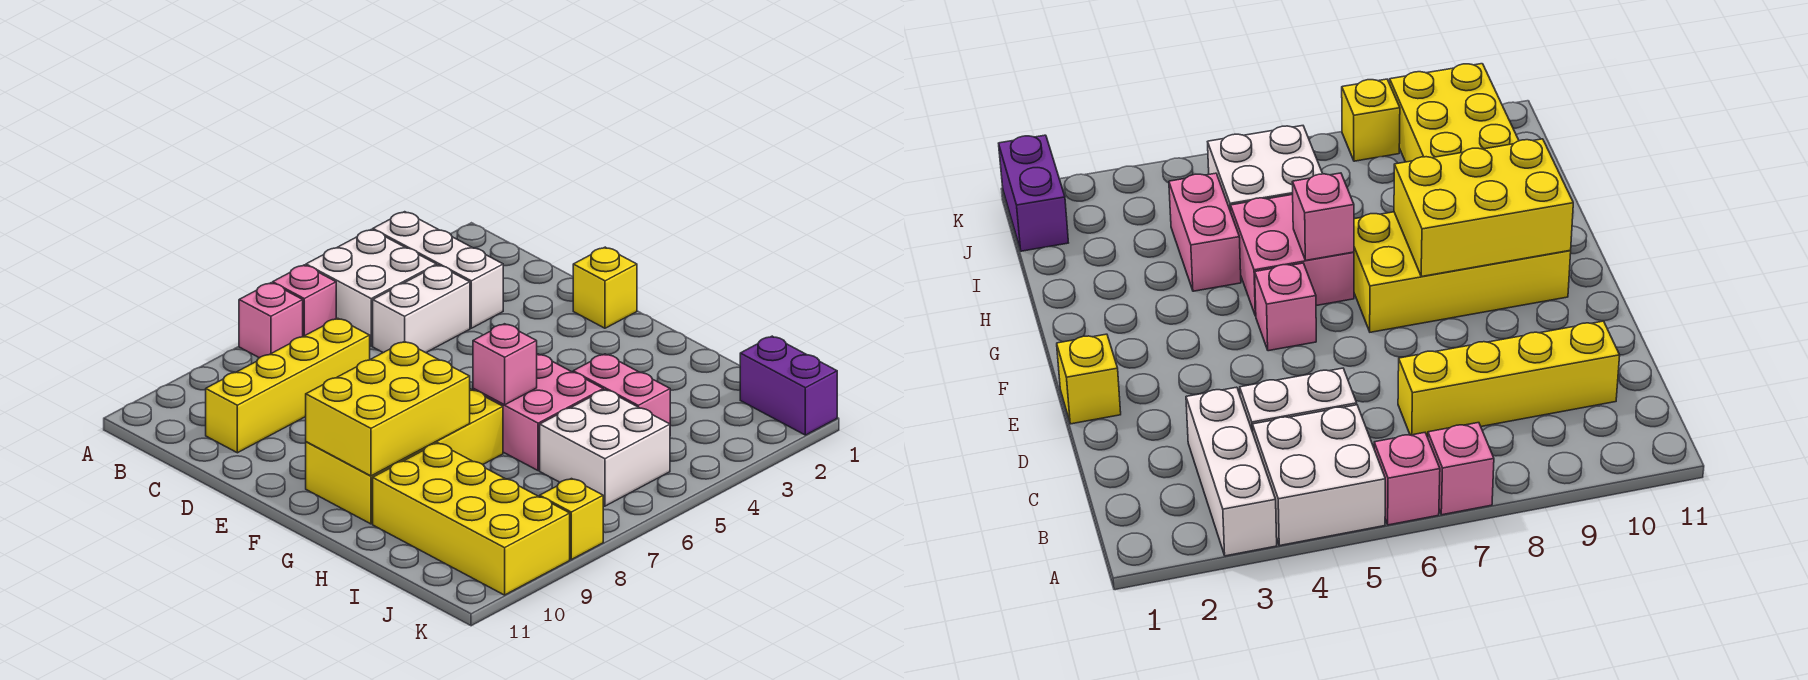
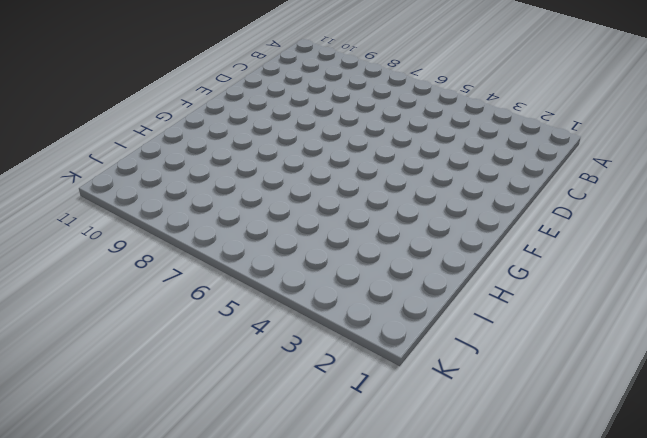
none -> white 1x3 brick [373,212,503,328]
none -> white 2x2 brick [306,229,436,346]
none -> pink 1x1 brick [273,265,336,336]

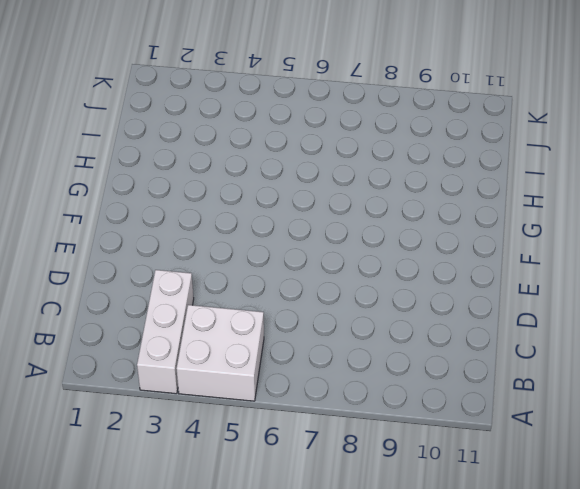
none -> pink 1x1 brick [273,265,336,336]
none -> pink 1x1 brick [239,283,303,358]
none -> white 1x2 brick [373,265,470,353]

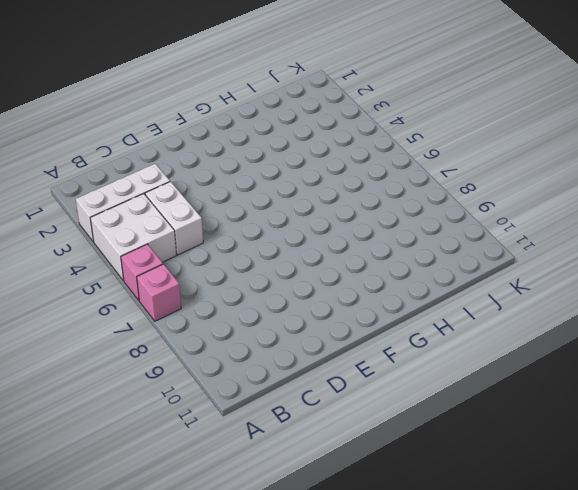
none -> yellow 1x4 brick [206,318,370,453]
none -> yellow 1x1 brick [573,247,637,328]
none -> pink 1x1 brick [1255,263,1316,351]

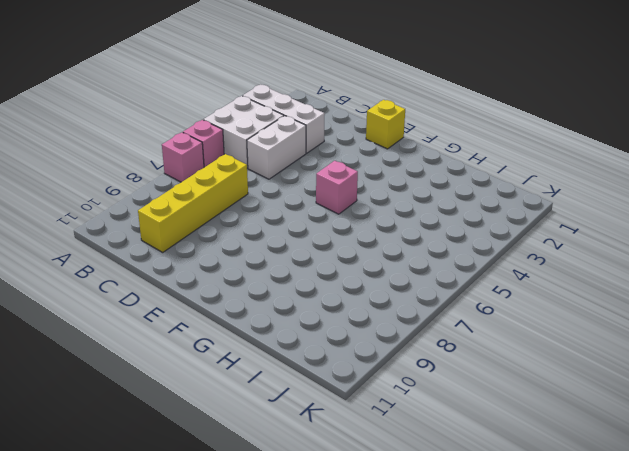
none -> yellow 2x4 brick [306,389,503,524]
none -> pink 2x2 brick [473,354,603,471]
none -> pink 1x2 brick [573,354,670,424]

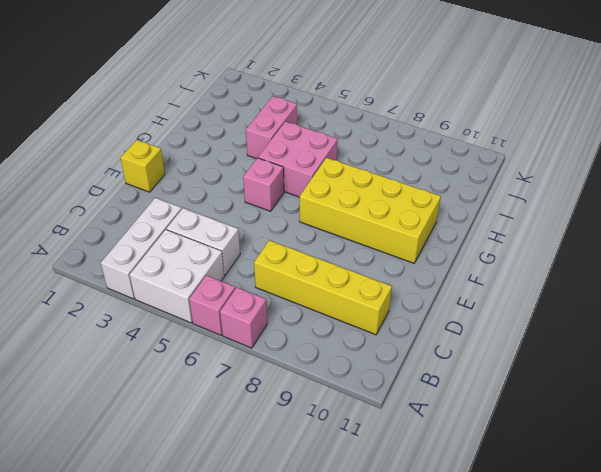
none -> yellow 2x4 brick [373,443,570,595]
none -> white 2x2 brick [540,390,670,506]
none -> purple 1x2 brick [740,336,837,435]

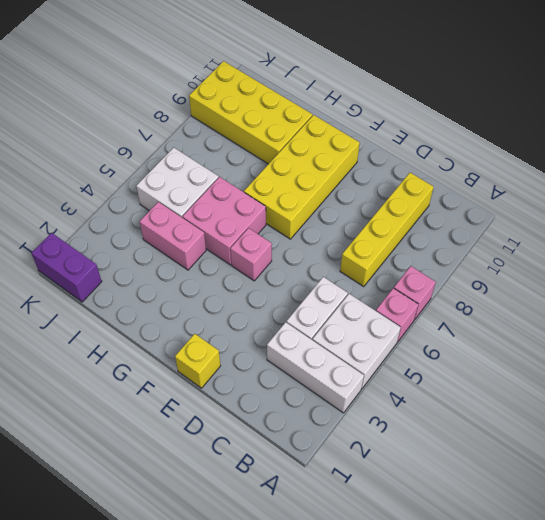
none -> yellow 1x1 brick [540,479,603,560]
none -> yellow 2x3 brick [306,341,470,476]
none -> pink 1x1 brick [473,324,537,405]

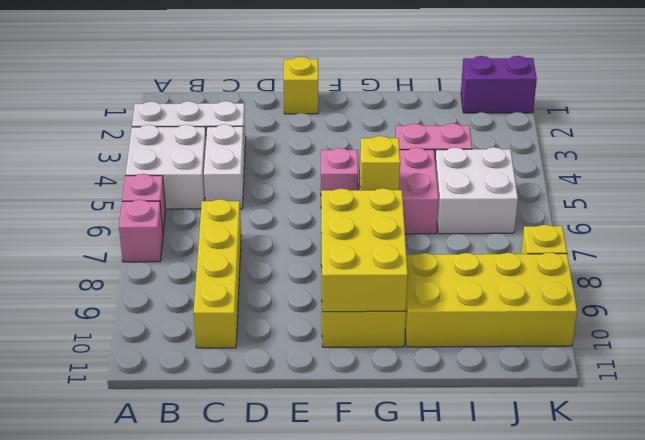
yellow 1x1 brick [360,136,400,190] -> pink 1x1 brick [473,324,537,405]

